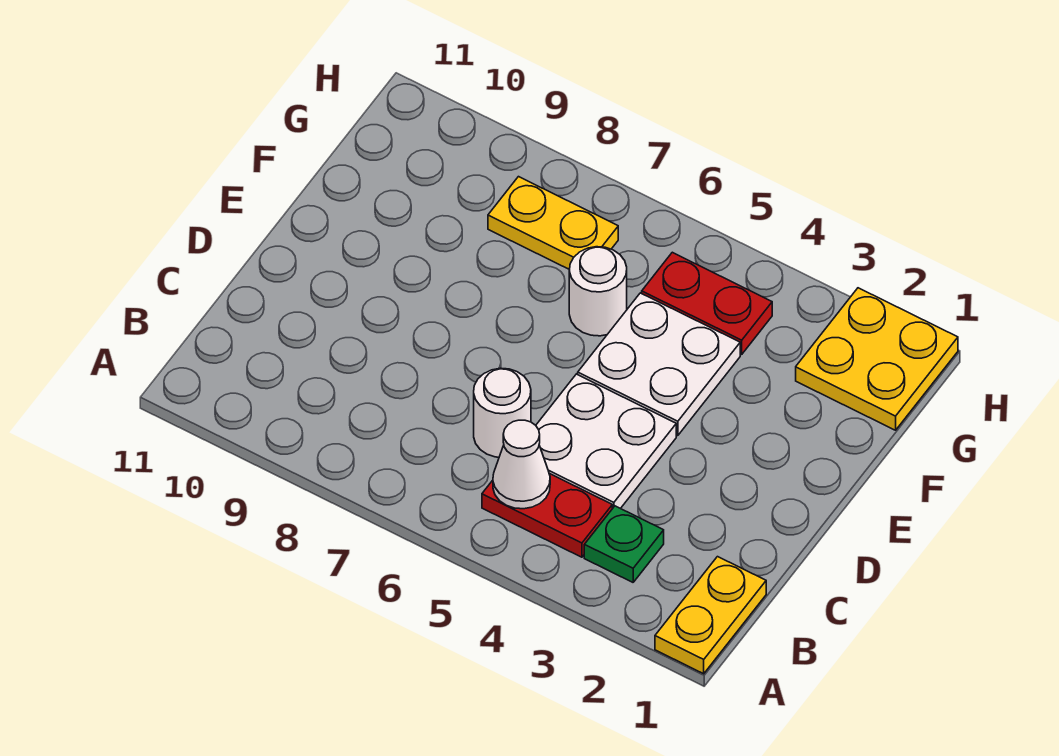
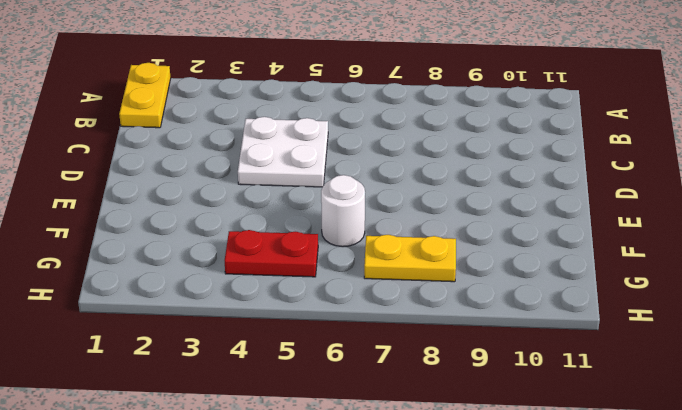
none -> green 1x1 plate [584,506,664,582]
none -> red 1x2 plate [482,474,612,557]

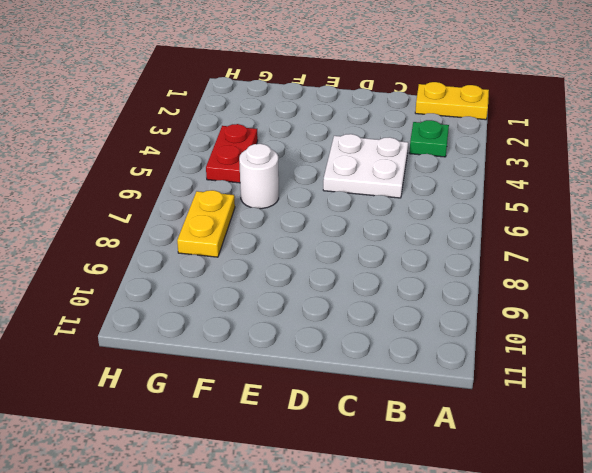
none -> red 1x2 plate [482,474,612,557]
none -> white 1x1 round brick [474,368,531,457]

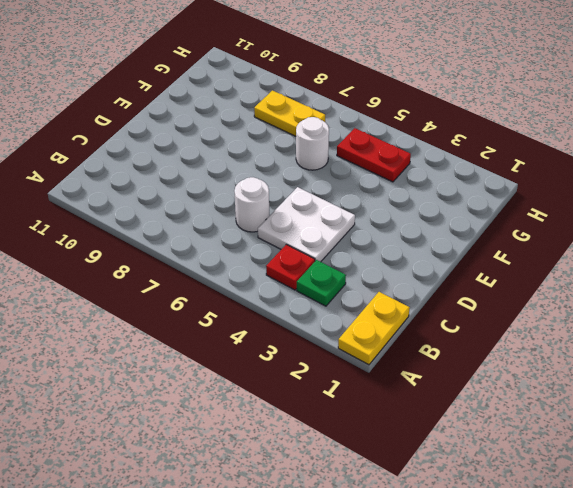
red 1x1 plate [266,244,315,290] -> red 1x2 plate [482,474,612,557]
none -> white 2x2 plate [578,293,740,436]
none -> yellow 2x2 plate [796,288,958,430]

